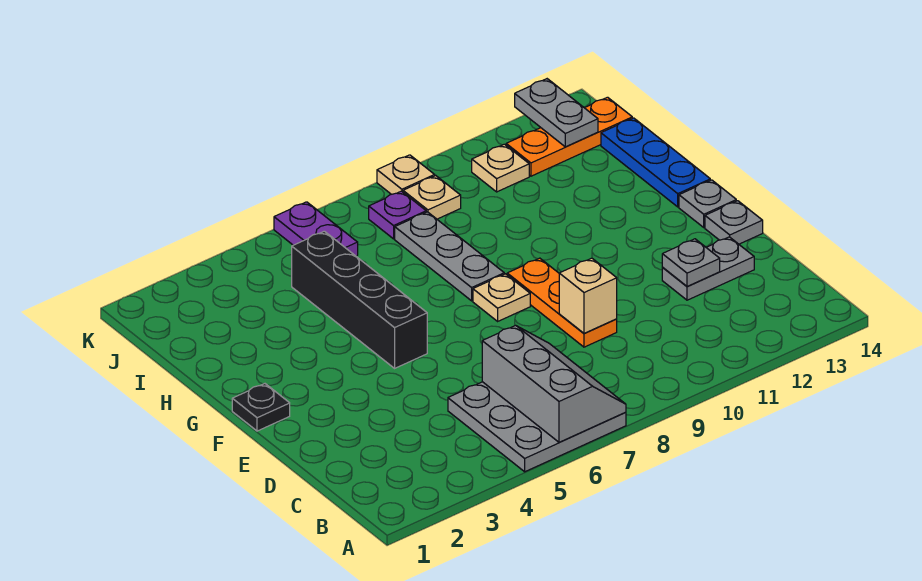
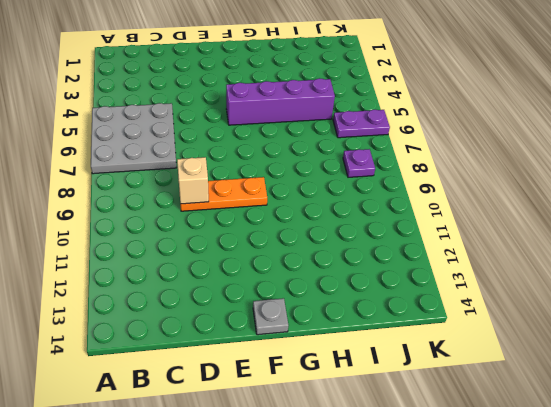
purple 1x4 brick [226,78,335,125] -> black 1x4 brick [292,231,427,368]
none -> grey 1x2 plate [662,237,754,300]
none -> grey 1x1 plate [705,201,763,244]
none -> black 1x1 plate [232,384,290,431]

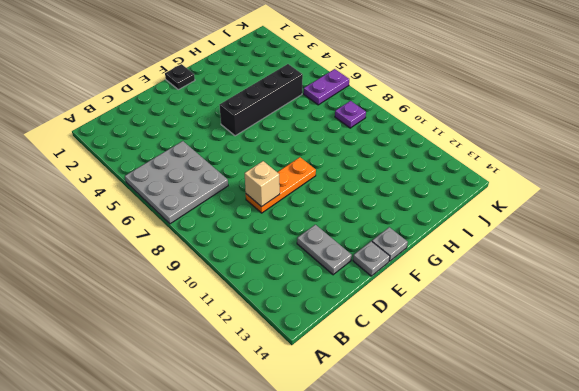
none -> tan 1x1 plate [473,274,530,321]
none -> grey 1x3 plate [395,212,504,301]
none -> blue 1x3 plate [601,118,710,207]

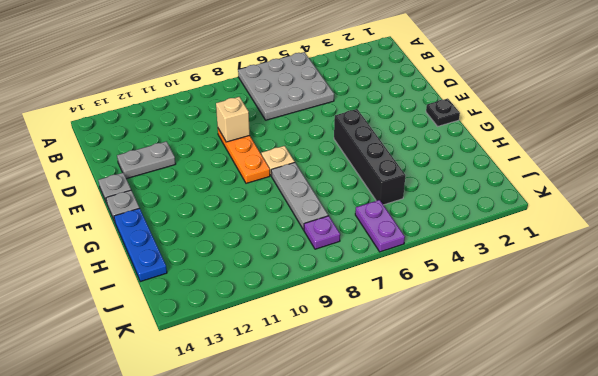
none -> tan 1x1 plate [403,176,461,219]
none -> tan 1x1 plate [472,144,529,192]
none -> orange 1x3 plate [506,97,632,176]

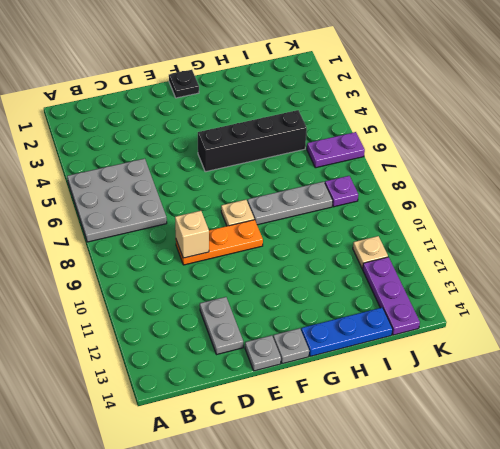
purple 1x3 plate [363,257,420,335] -> orange 1x3 plate [506,97,632,176]
none -> tan 1x1 plate [403,176,461,219]
none -> tan 1x1 plate [377,155,435,194]
none -> grey 2x3 slope [482,325,626,442]

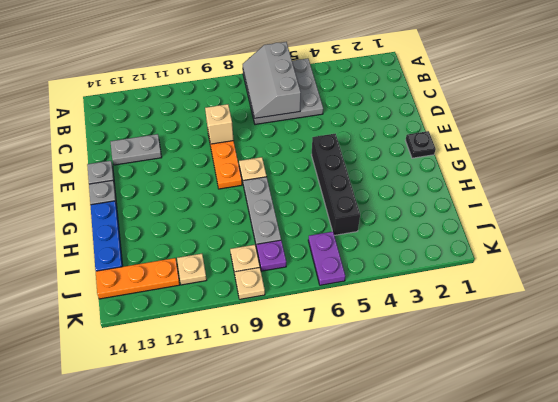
none -> grey 1x1 plate [662,239,720,286]
none -> grey 1x2 plate [515,79,598,147]

